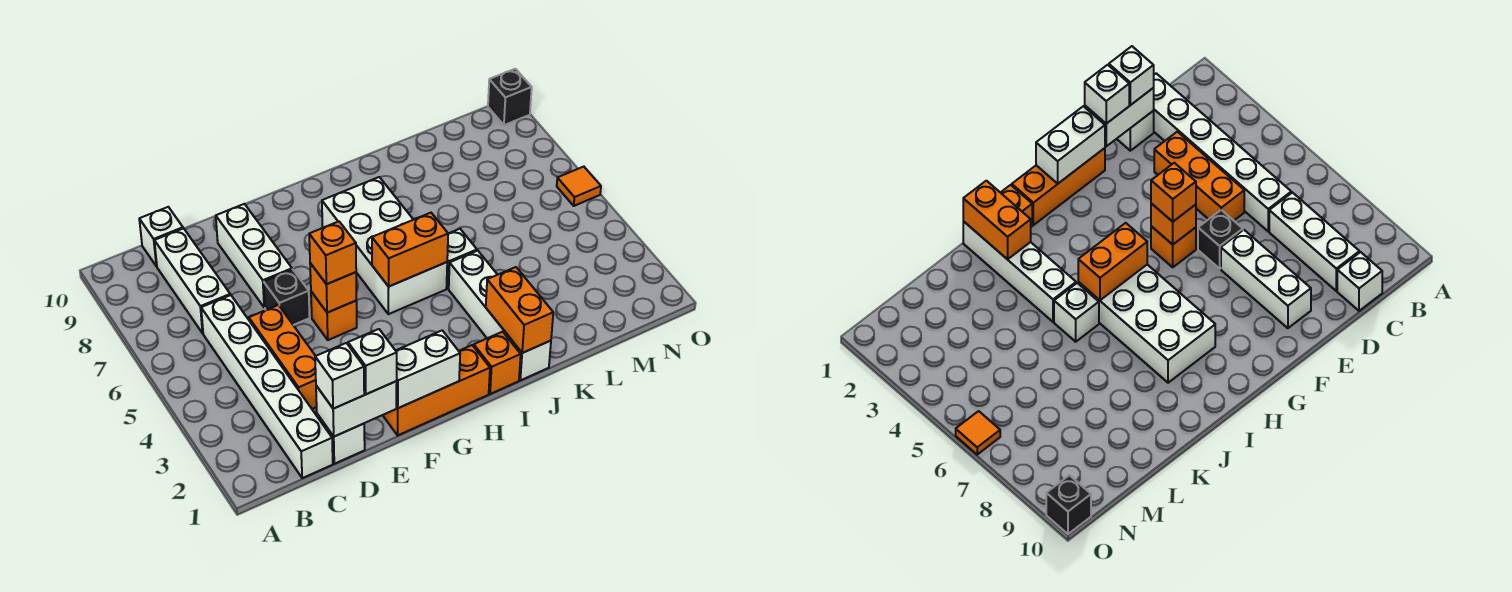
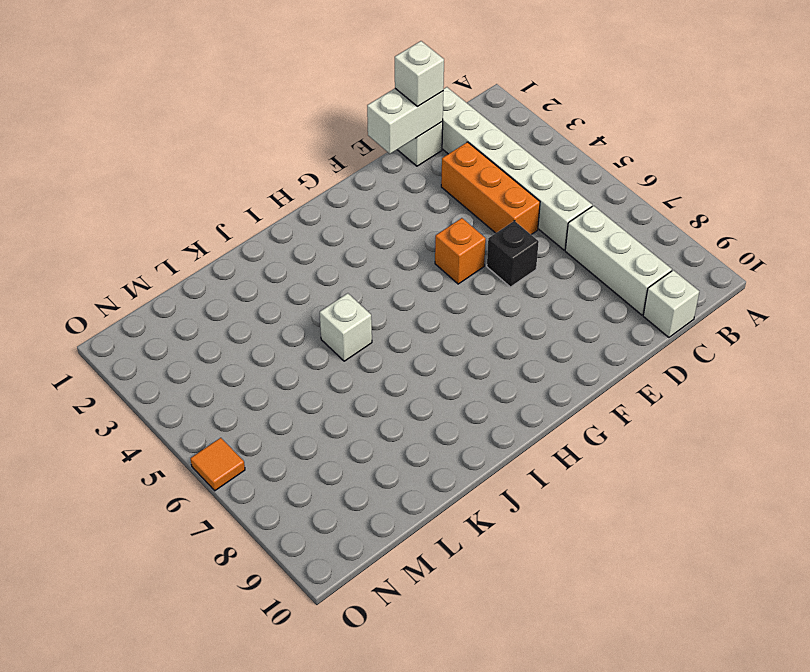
none -> white 1x3 brick [216,204,292,308]
none -> orange 1x3 brick [383,345,490,435]
none -> white 2x4 brick [322,177,447,314]

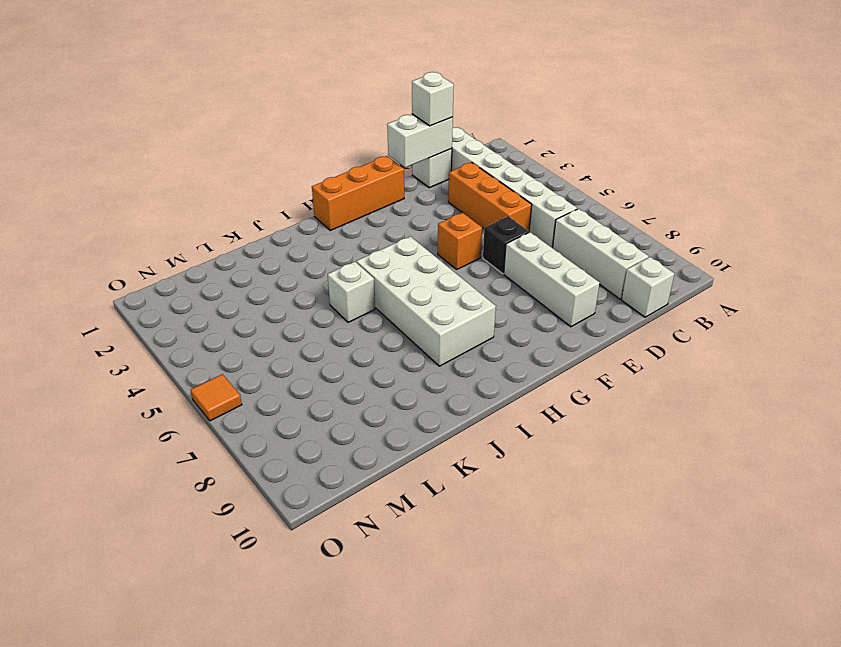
none -> orange 1x1 brick [474,332,521,394]
none -> white 1x4 brick [449,251,551,380]
none -> black 1x1 brick [488,69,532,125]

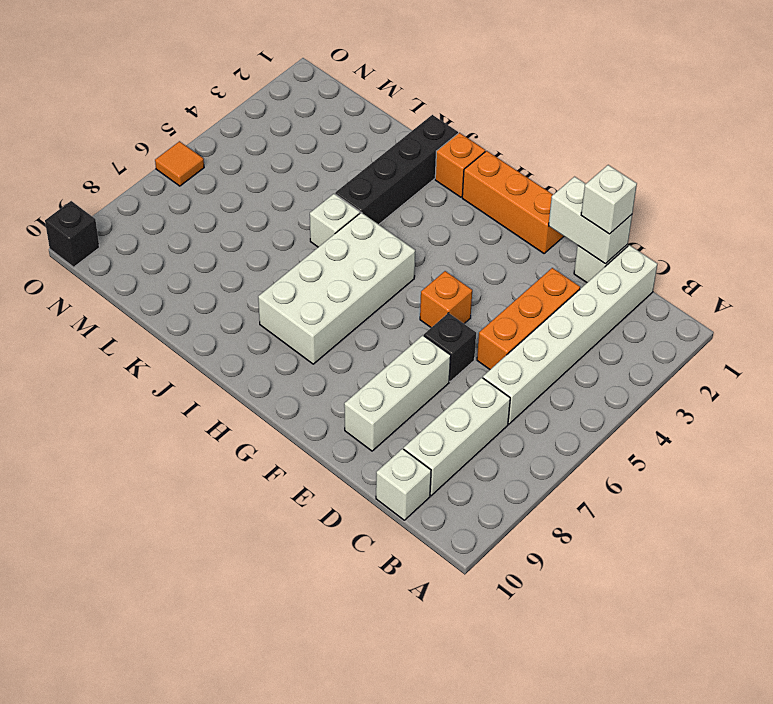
black 1x4 brick [335,115,458,224] -> white 1x4 brick [449,251,551,380]
none -> white 1x2 brick [396,330,460,408]
none -> orange 1x1 brick [310,263,356,313]
none -> orange 1x2 brick [372,213,448,287]

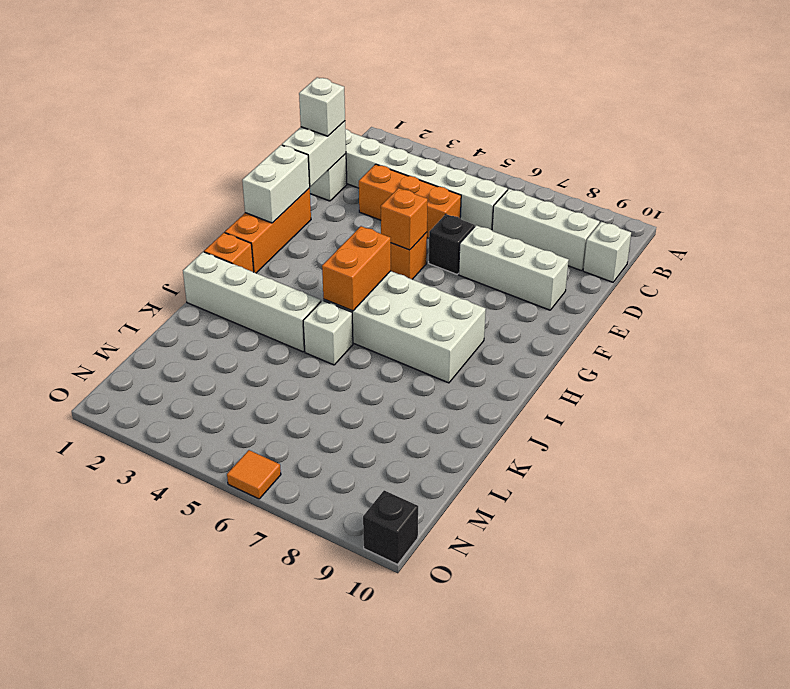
none -> orange 1x2 brick [486,267,553,353]
none -> white 1x1 brick [348,329,397,394]
none -> orange 1x1 brick [309,221,356,284]

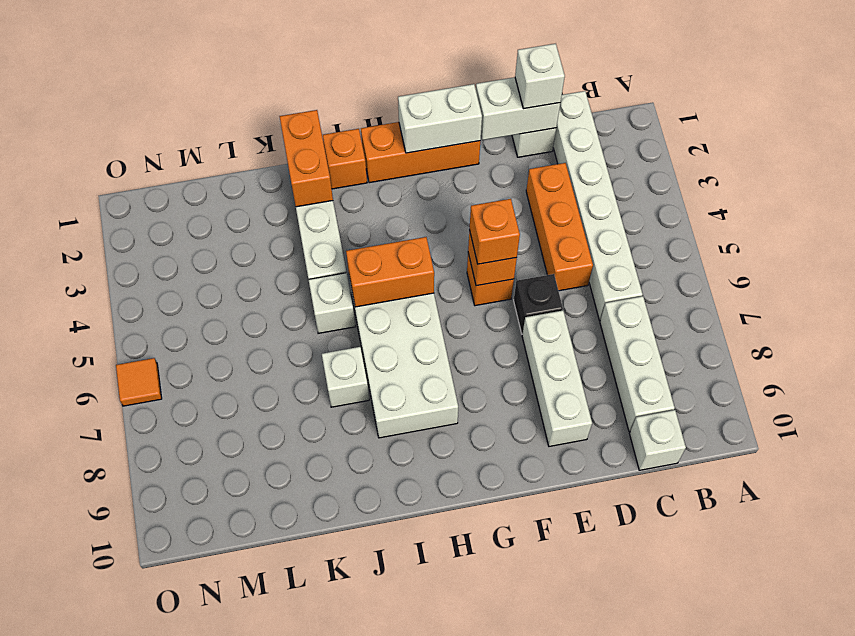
white 1x1 brick [322,347,369,407] -> white 1x1 brick moved to [348,329,397,394]
none -> black 1x1 brick [488,69,532,125]

